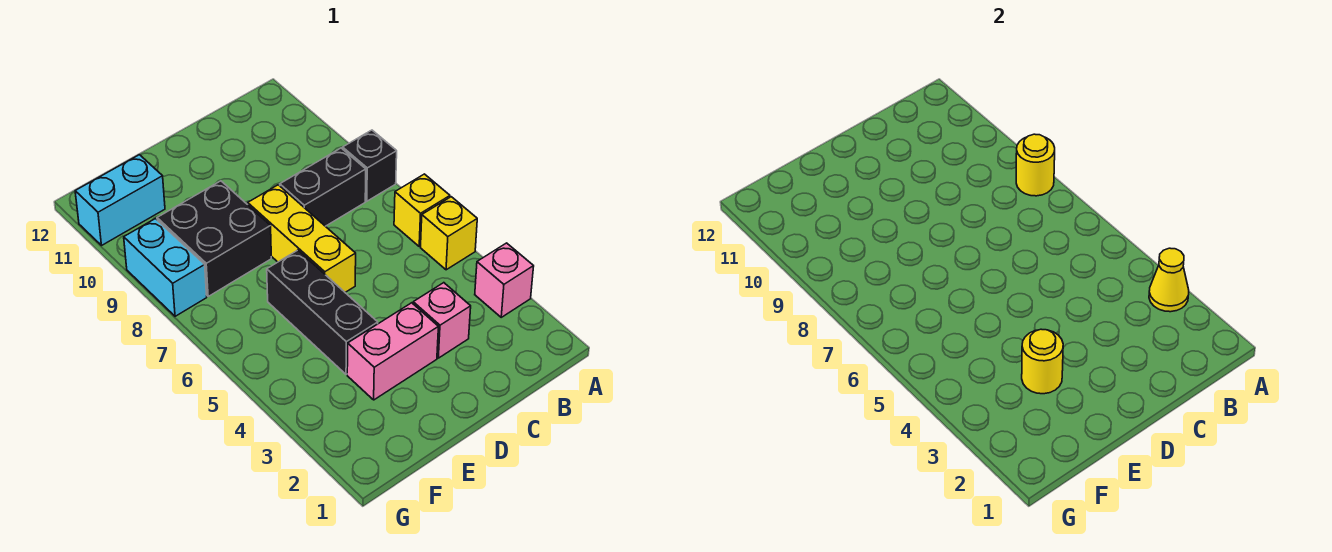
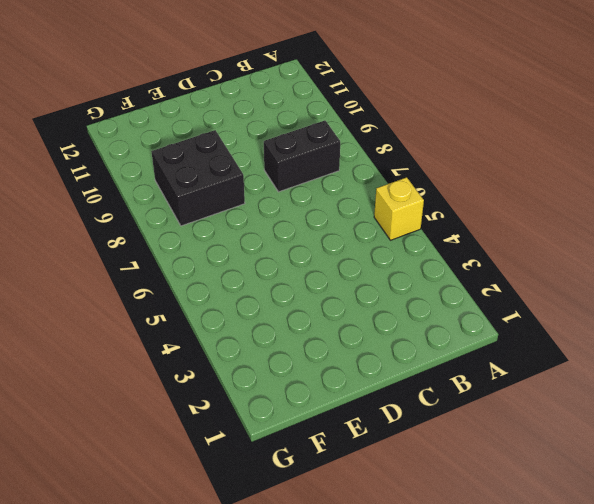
none -> pink 1x1 brick [475,243,534,317]
none -> yellow 1x1 brick [394,174,450,246]
none -> black 1x1 brick [343,130,397,201]

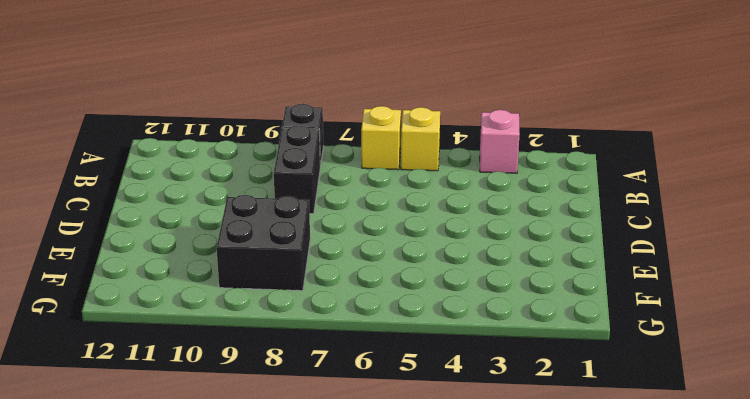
none -> pink 1x1 brick [413,283,471,358]
none -> pink 1x2 brick [347,303,438,400]
none -> yellow 1x3 brick [248,185,356,292]

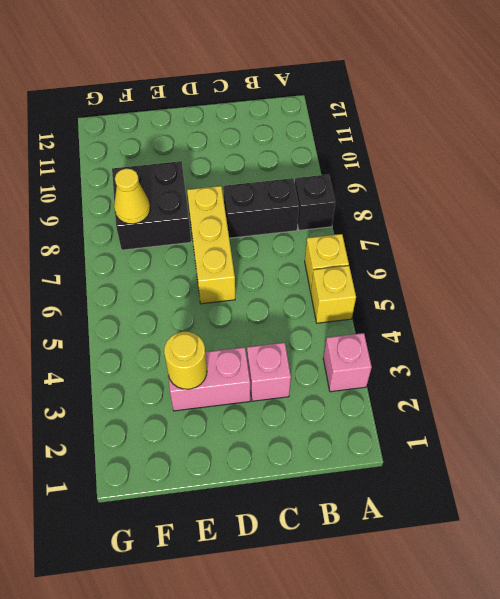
yellow 1x1 cone [114,169,150,224] -> yellow 1x1 cone moved to [1149,248,1189,312]
none -> black 1x3 brick [267,250,378,375]
none -> cyan 1x2 brick [75,155,165,245]
none -> cyan 1x2 brick [124,219,207,316]

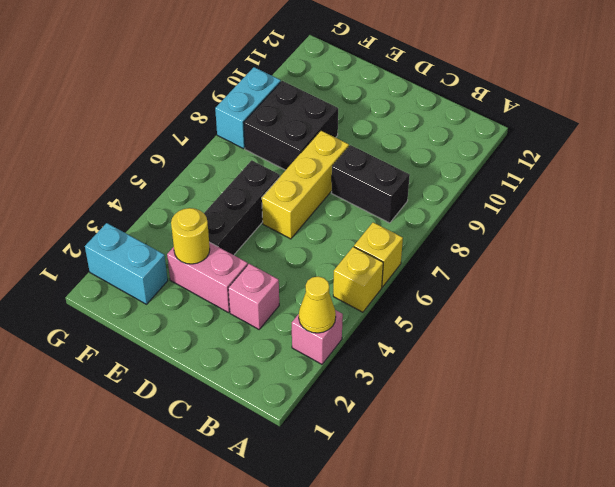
cyan 1x2 brick [85,223,168,304] -> cyan 1x2 brick moved to [75,155,165,245]
none -> black 1x1 brick [343,130,397,201]
none -> yellow 1x1 round brick [1016,134,1055,196]

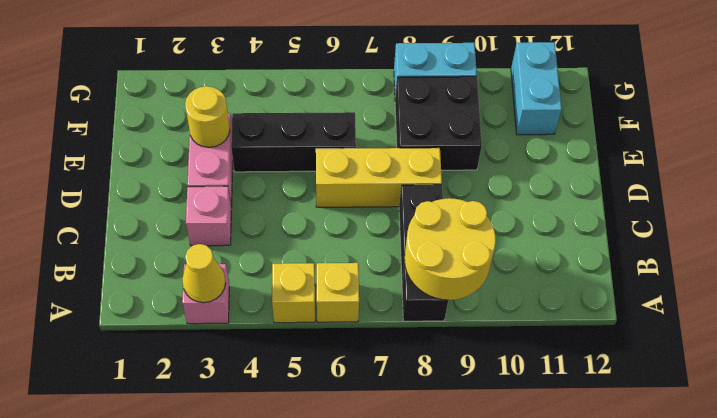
yellow 2x2 round brick [404,198,496,300] -> yellow 1x1 round brick [1016,134,1055,196]

